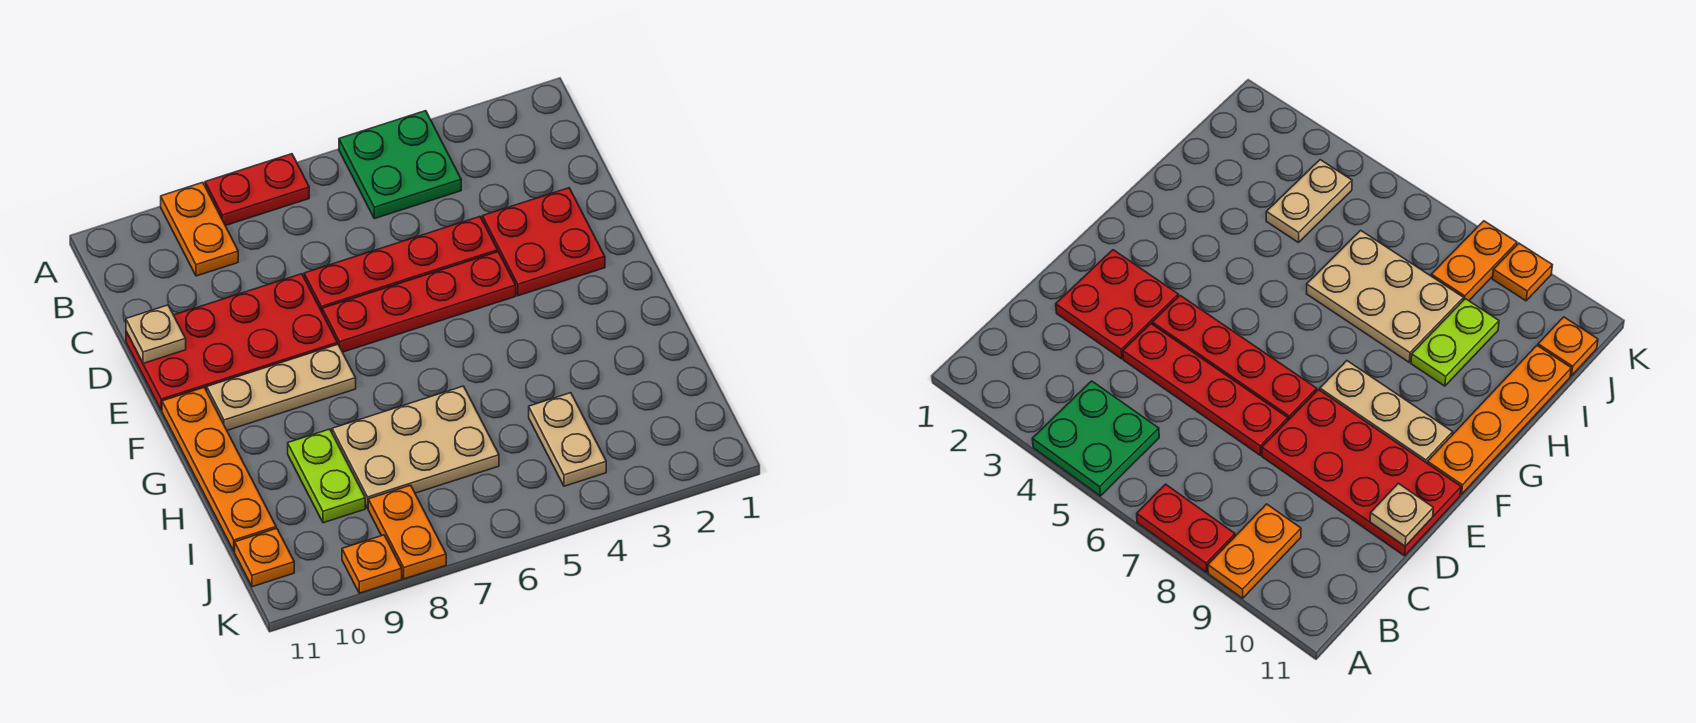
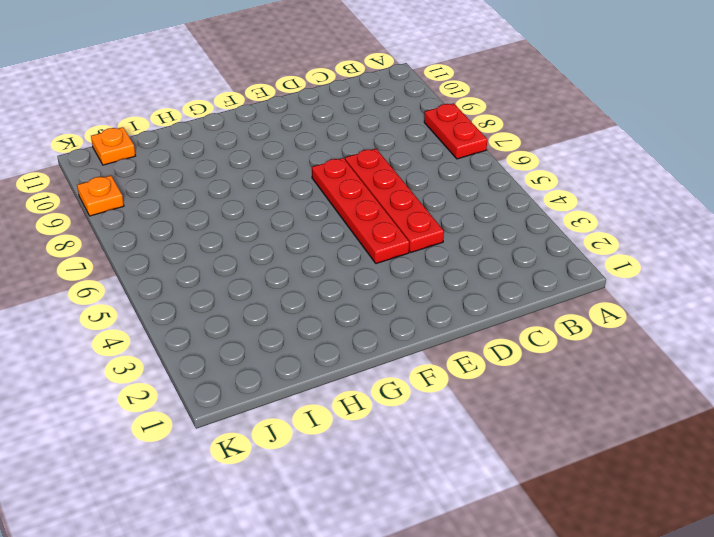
none -> green 2x2 plate [339,111,461,219]
none -> orange 1x2 plate [161,182,238,276]
none -> red 2x2 plate [482,188,605,296]

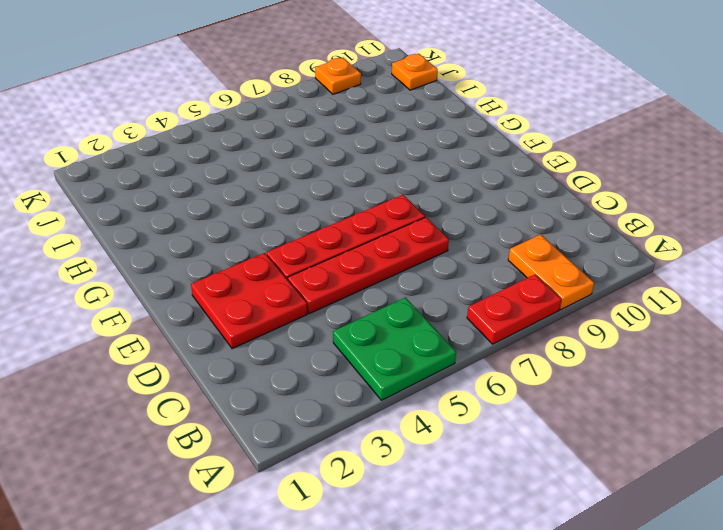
none -> red 2x4 plate [126,274,337,410]
none -> tan 1x3 plate [207,344,356,430]
none -> orange 1x4 plate [162,387,276,551]

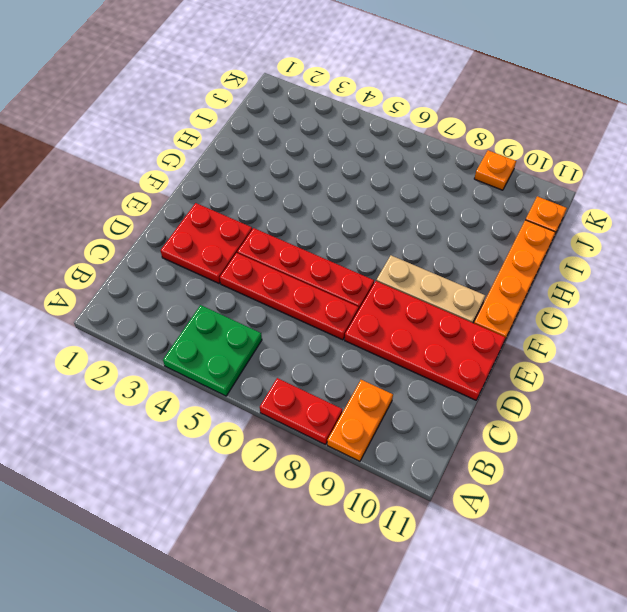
none -> tan 2x3 plate [332,386,499,508]
none -> lime 1x2 plate [288,429,365,523]
none -> tan 1x2 plate [529,393,606,486]

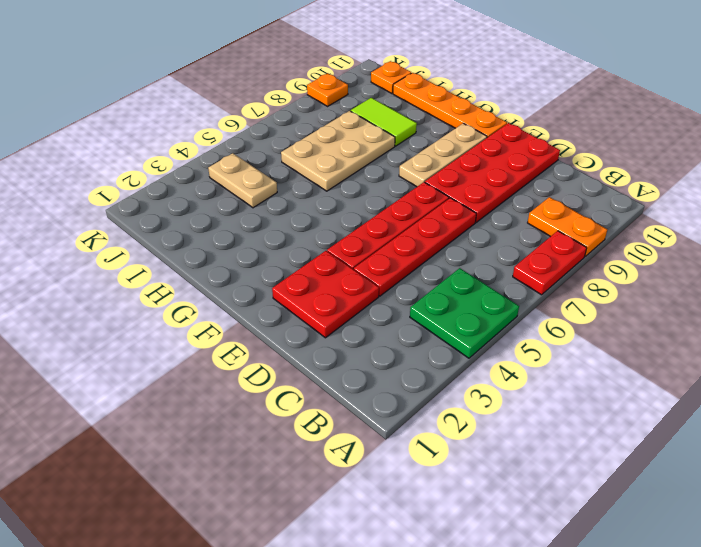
lime 1x2 tile [351,98,417,146] -> lime 1x2 plate [288,429,365,523]
none -> orange 1x2 plate [368,485,446,579]
none -> tan 1x1 plate [126,305,186,363]

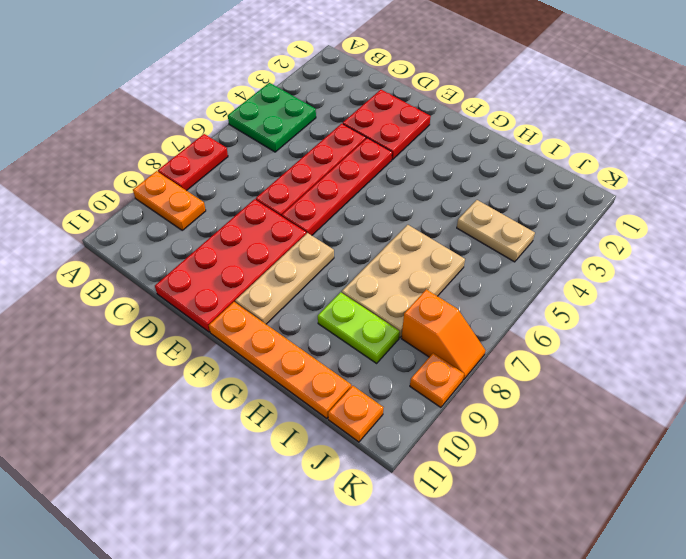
orange 1x2 slope [401,289,485,380] -> orange 1x2 plate [368,485,446,579]
none -> tan 1x1 plate [126,305,186,363]

